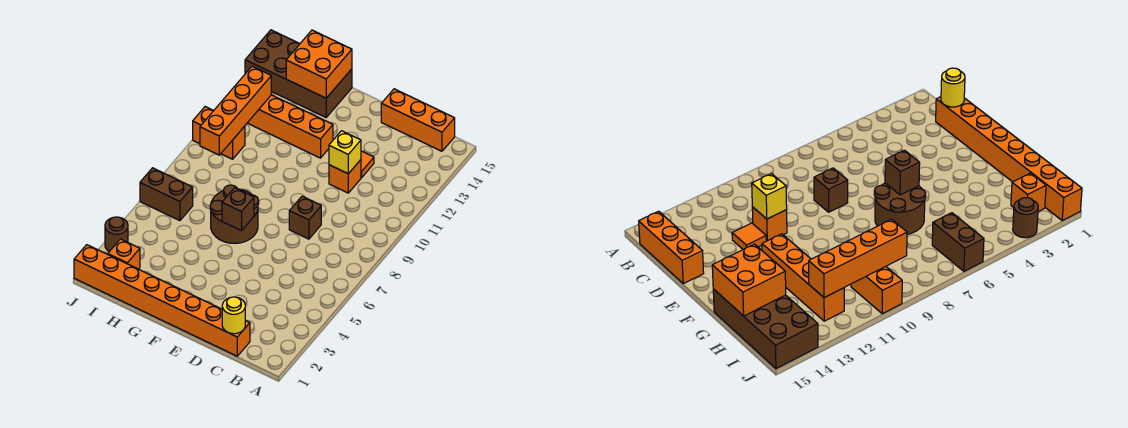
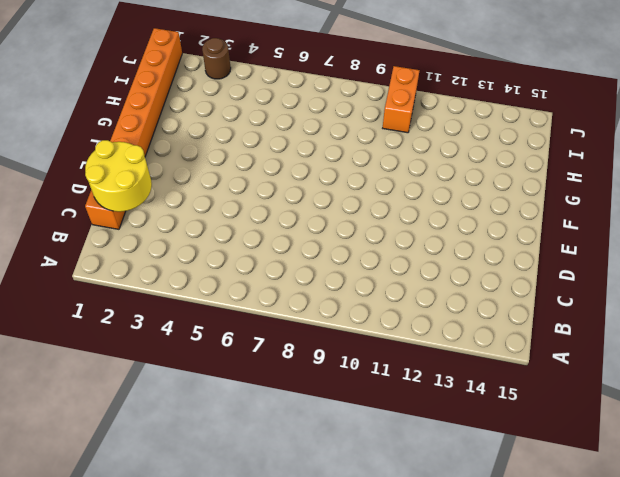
yellow 2x2 round brick [85,140,152,212] -> yellow 1x1 round brick [222,297,245,334]
none -> orange 1x3 brick [381,89,455,151]
none -> brown 1x1 brick [289,196,321,239]
none -> orange 1x1 brick [329,160,361,193]

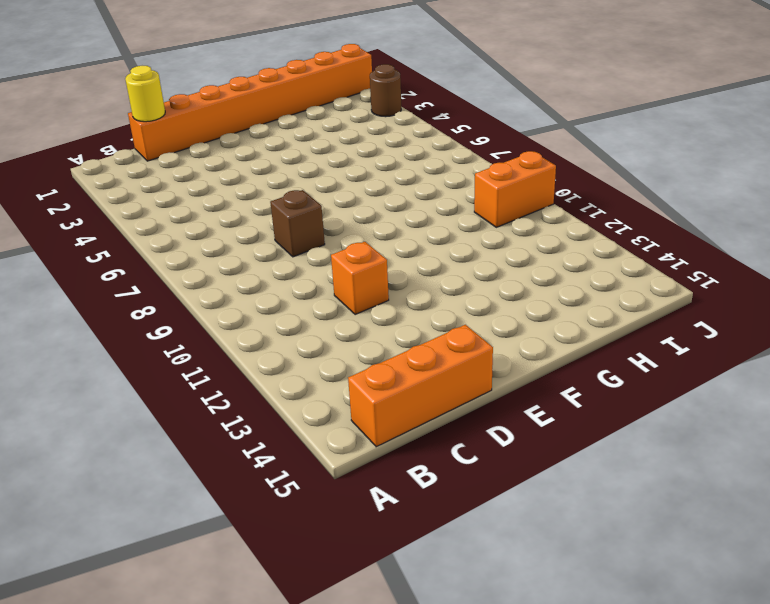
none -> orange 1x1 tile [361,151,374,178]
none -> brown 2x2 round brick [210,185,259,243]
none -> orange 1x4 brick [248,95,333,158]

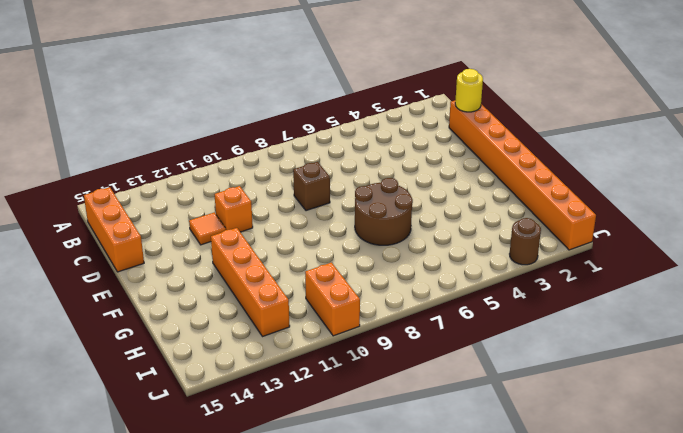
none -> brown 2x4 brick [245,30,352,117]
none -> orange 1x1 brick [108,239,140,269]
none -> brown 1x2 brick [140,168,193,221]

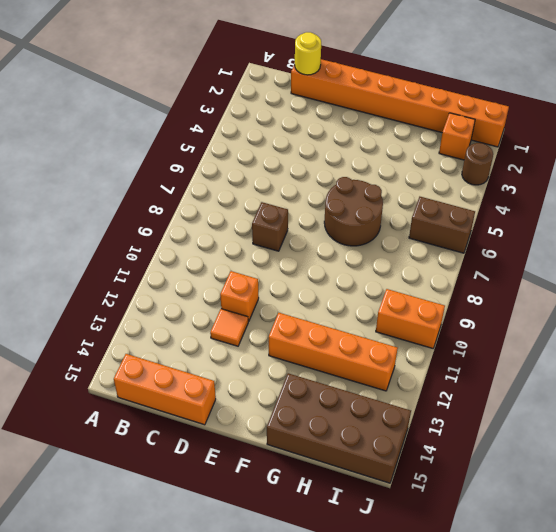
none -> yellow 1x1 brick [329,131,361,174]
none -> brown 1x1 brick [222,188,254,231]
none -> orange 2x2 brick [286,30,352,98]

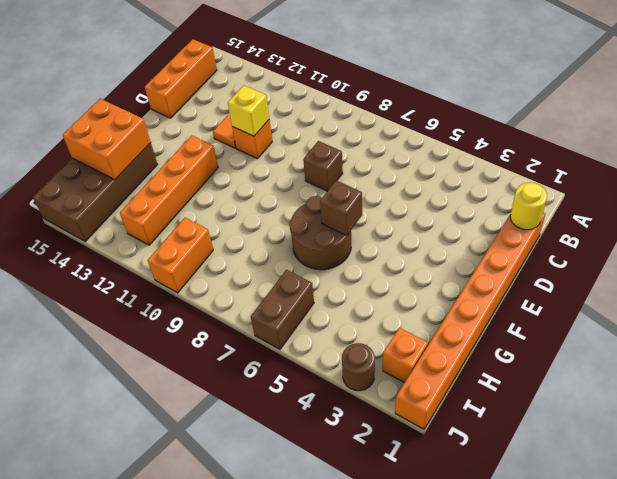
none -> orange 1x4 brick [200,66,271,155]

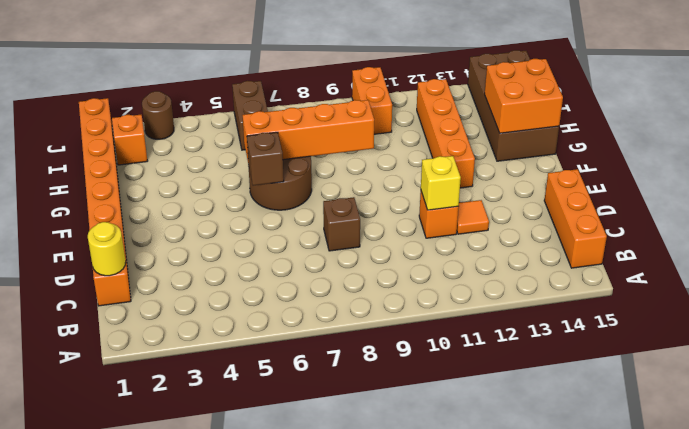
orange 1x4 brick [243,100,374,160] -> orange 1x4 brick moved to [200,66,271,155]

